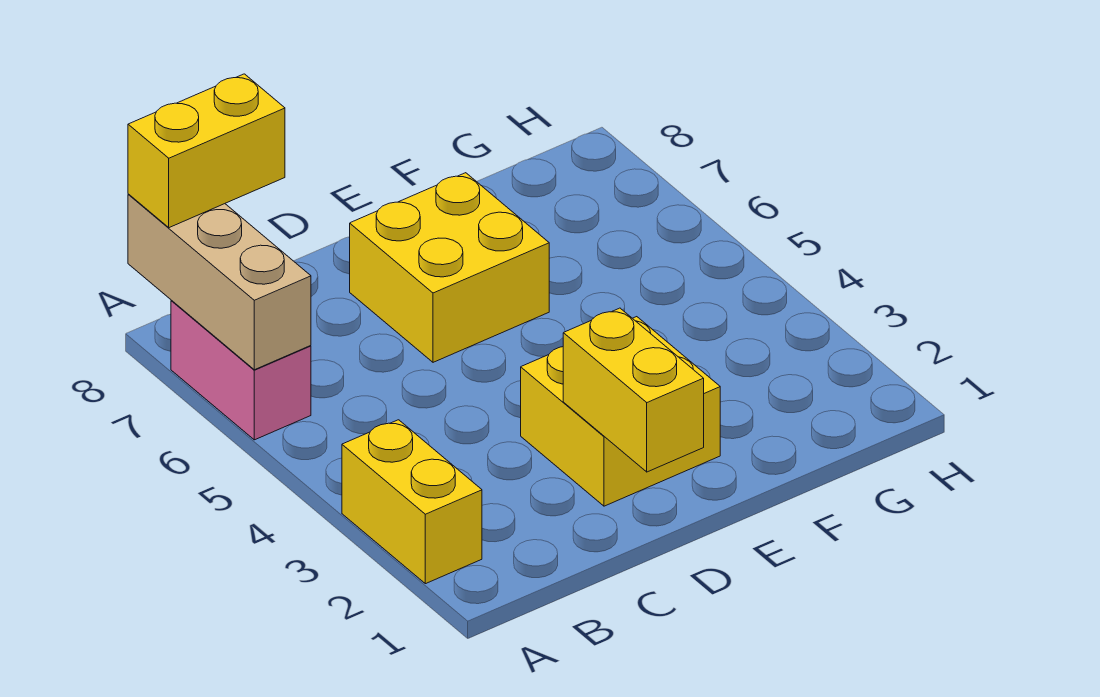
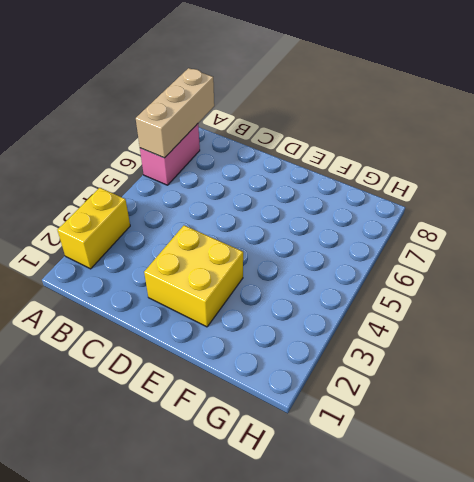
none -> yellow 2x2 brick [350,173,549,362]
none -> yellow 1x2 brick [563,308,704,472]

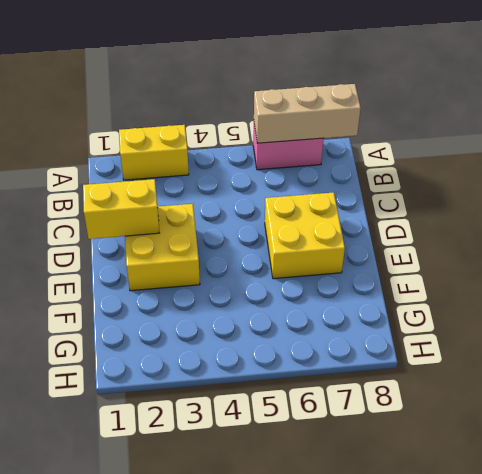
none -> yellow 1x2 brick [128,74,285,228]

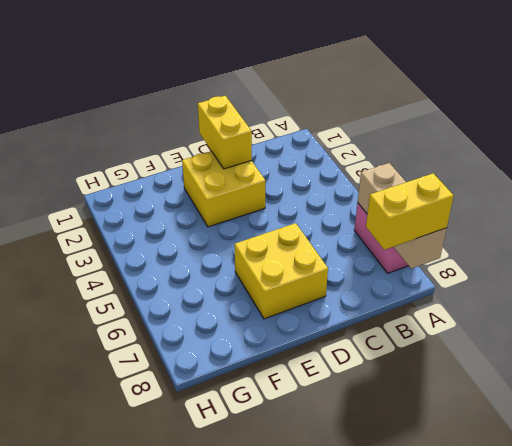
none -> yellow 1x2 brick [342,420,482,584]

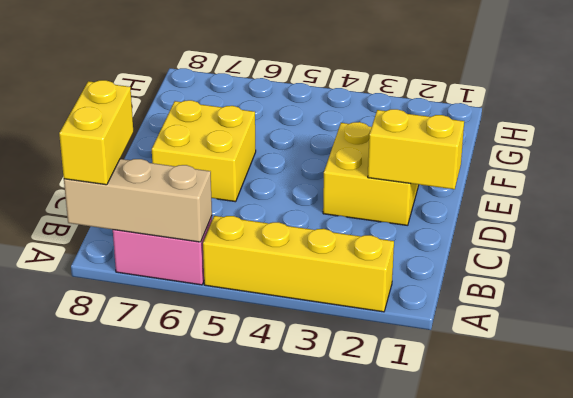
yellow 1x4 brick [203,216,394,312] -> yellow 1x2 brick [342,420,482,584]

